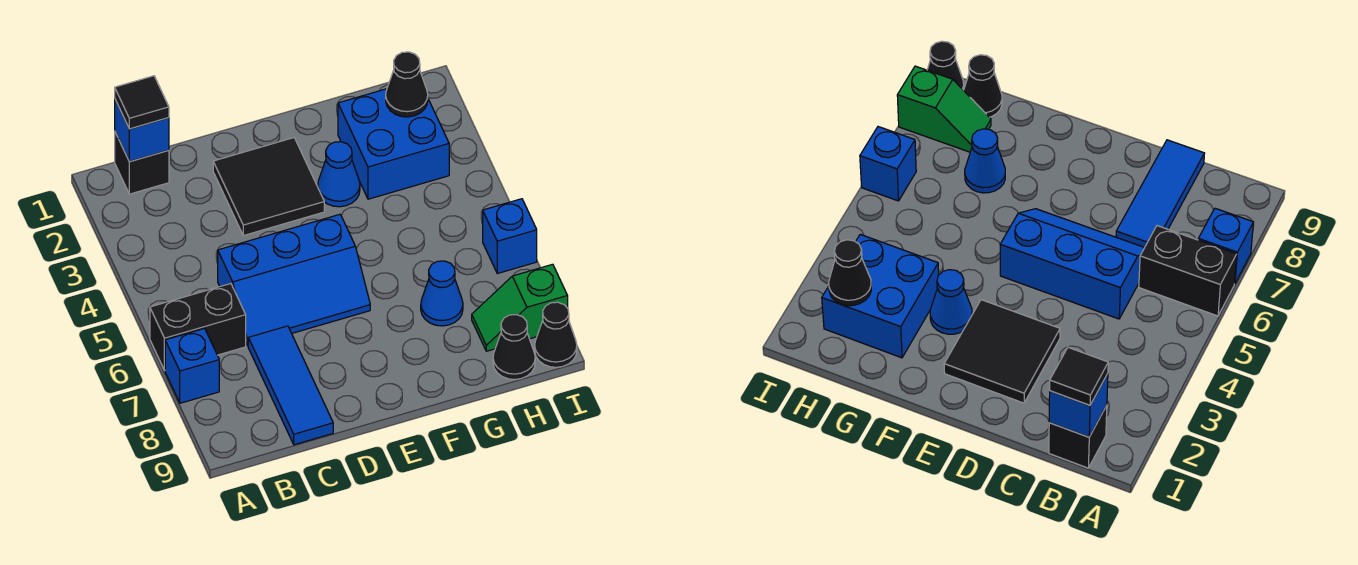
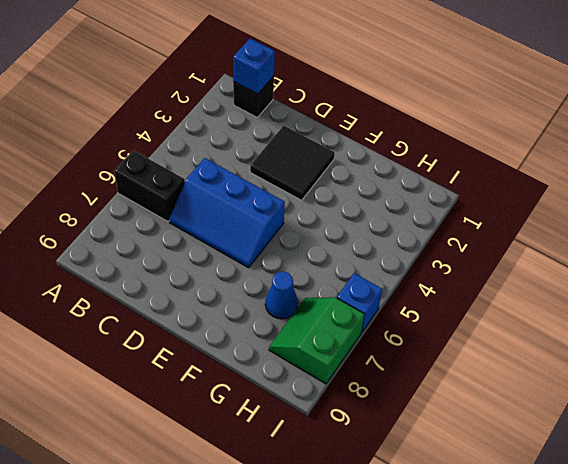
green 2x2 slope [269,297,365,384] -> green 1x2 slope [472,264,568,351]
none -> blue 1x1 brick [165,328,219,403]
none -> blue 1x3 tile [248,326,333,445]
none -> blue 1x1 cone [318,142,360,207]

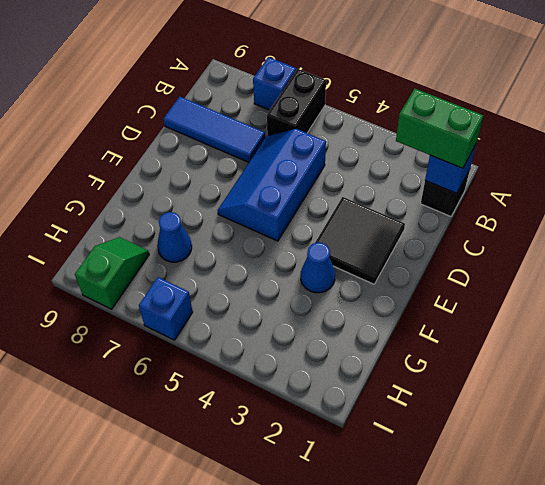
green 1x2 brick [396,89,483,168] -> black 1x1 tile [115,76,169,129]
none -> blue 2x2 brick [338,89,449,199]
none -> black 1x1 cone [493,315,535,380]
none -> black 1x1 cone [535,302,577,367]

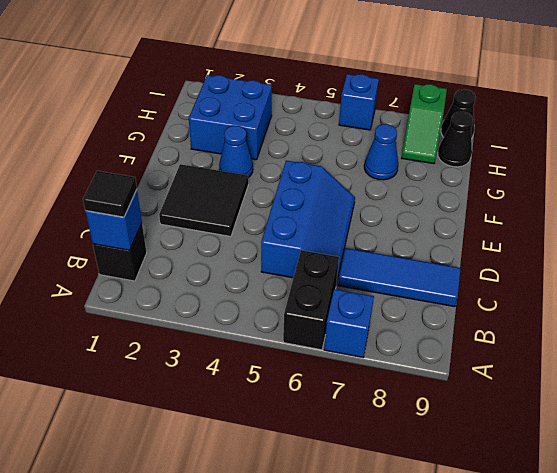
none -> black 1x1 cone [386,52,428,117]

